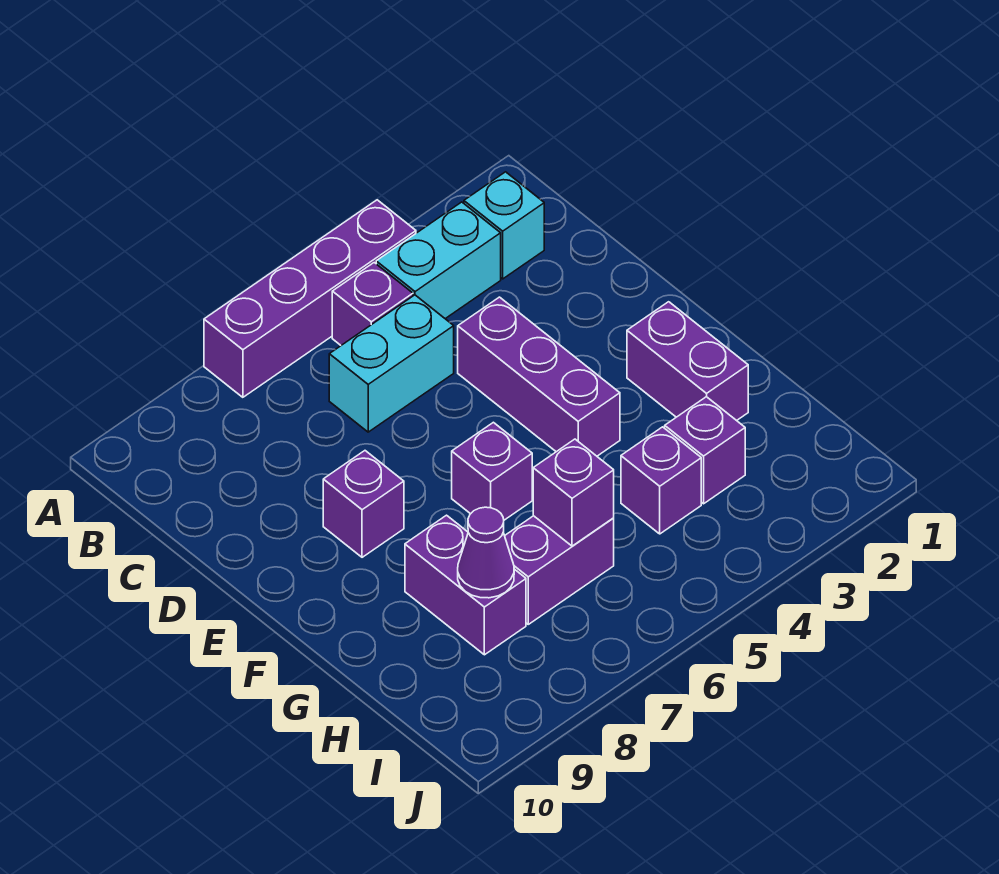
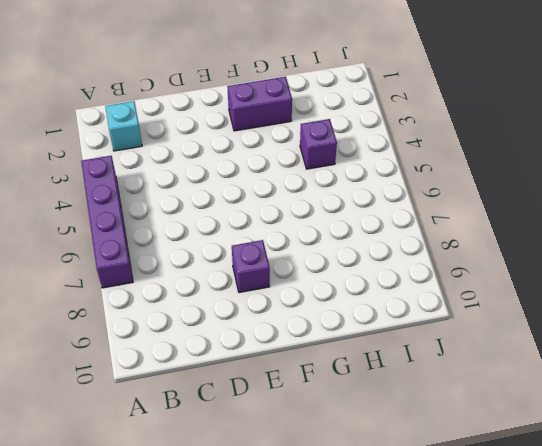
none -> cyan 1x2 brick [376,202,501,319]
none -> purple 1x1 brick [332,263,413,345]
none -> cyan 1x2 brick [329,295,454,432]

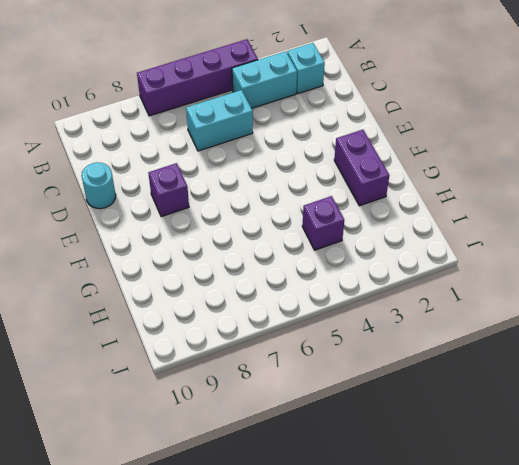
cyan 1x1 round brick [82,163,116,209] -> none
none -> purple 1x1 brick [332,263,413,345]
none -> purple 1x3 brick [458,297,620,456]
none -> purple 1x1 brick [452,422,532,520]

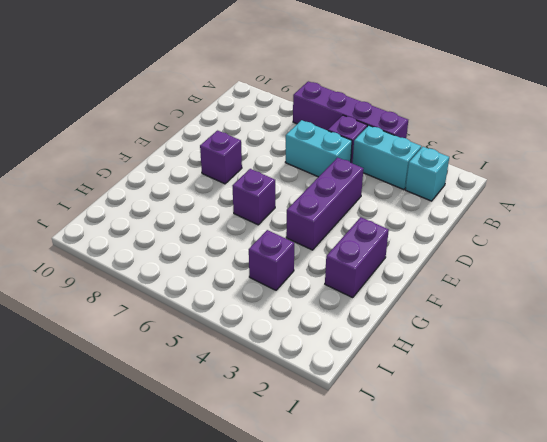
none -> purple 1x2 brick [405,515,526,655]
none -> purple 1x1 brick [665,397,745,504]
none -> purple 1x2 brick [505,516,614,624]

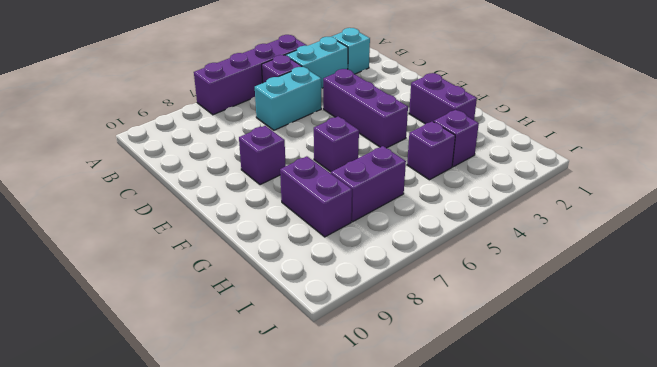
none -> purple 1x1 brick [533,439,614,546]
none -> purple 1x1 cone [458,507,514,598]

